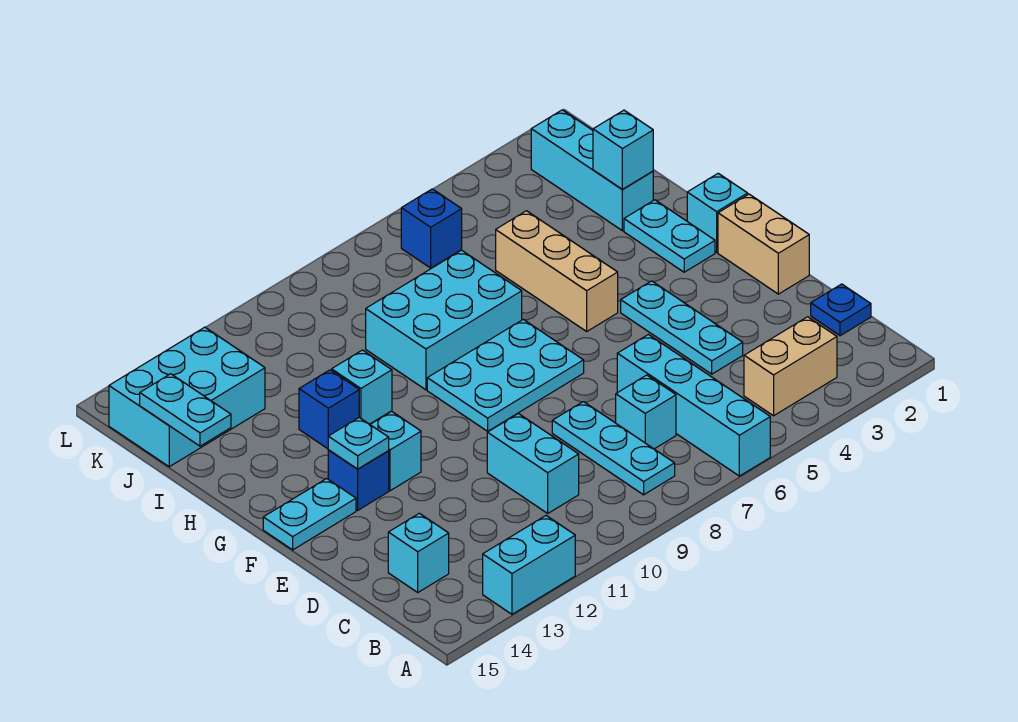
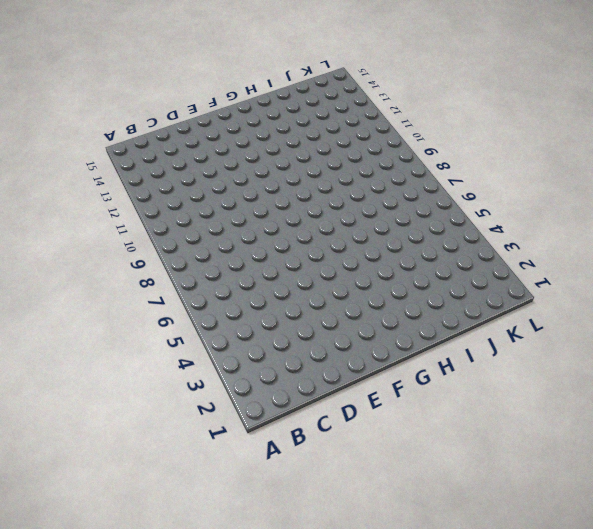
none -> cyan 1x4 brick [617,335,770,476]
none -> cyan 1x2 brick [483,516,575,614]
none -> tan 1x2 brick [744,317,837,416]

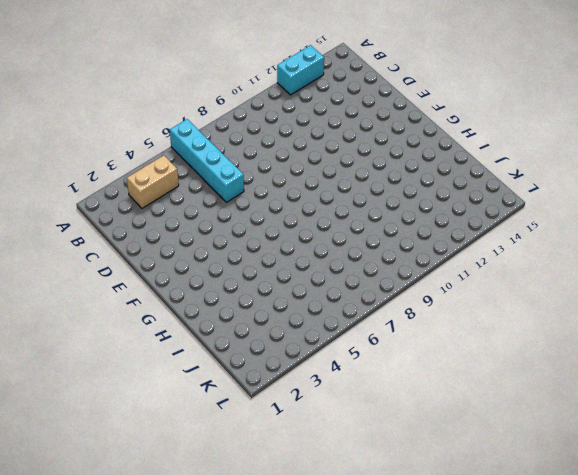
none -> cyan 1x3 plate [552,402,675,495]
none -> blue 1x1 plate [811,284,871,336]
none -> cyan 1x1 brick [616,375,676,449]

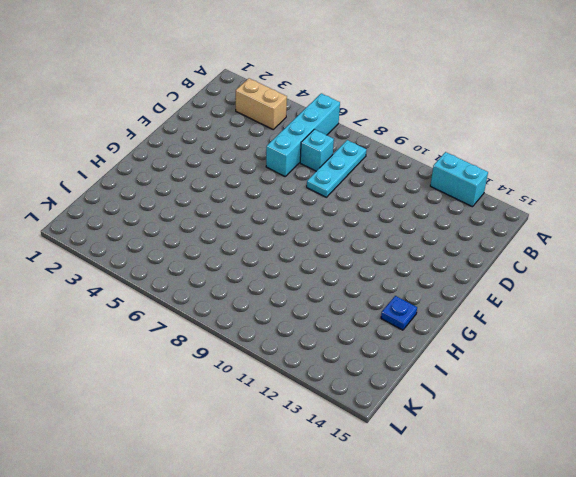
blue 1x1 plate [381,296,417,330] -> blue 1x1 plate moved to [811,284,871,336]
none -> cyan 1x2 brick [487,414,579,513]
none -> cyan 1x1 brick [388,513,449,592]
none -> cyan 1x3 plate [621,281,743,374]

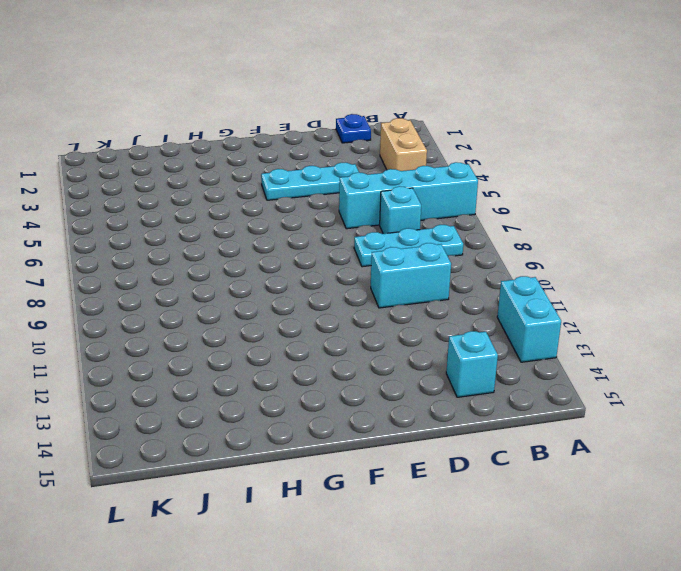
none -> tan 1x2 brick [718,194,809,294]
none -> cyan 2x3 plate [427,319,584,431]
none -> cyan 1x1 brick [370,411,421,491]

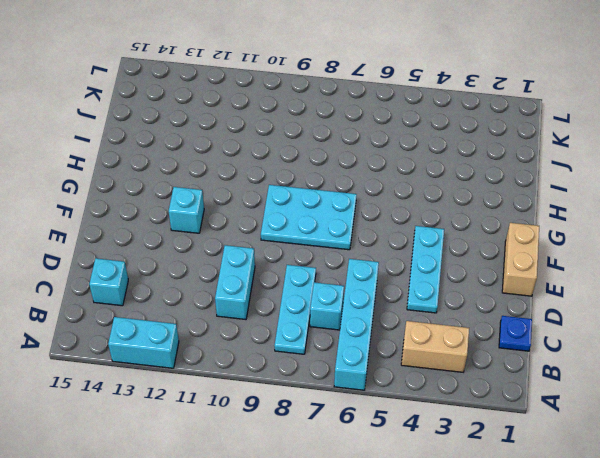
none -> blue 1x1 brick [328,450,389,510]
none -> cyan 1x2 plate [263,479,356,550]
none -> cyan 1x1 brick [687,173,748,252]

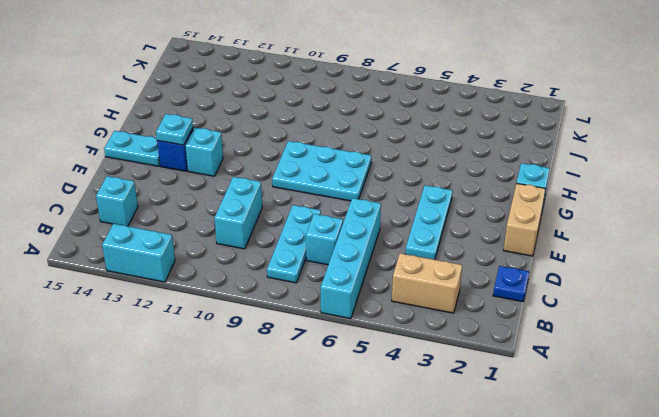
none -> cyan 1x2 plate [624,200,715,272]
none -> tan 1x3 brick [496,211,618,331]
none -> cyan 2x3 brick [366,250,522,390]

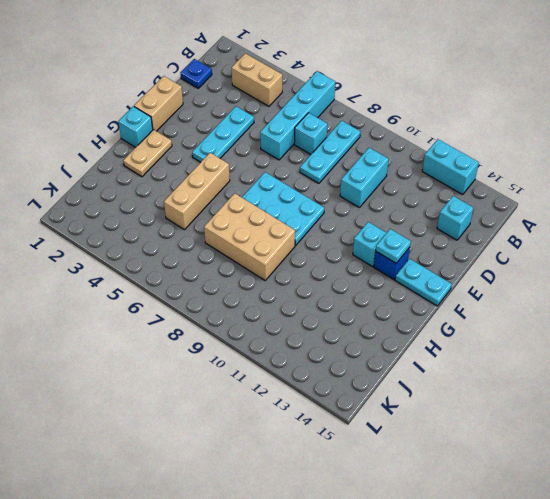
tan 1x2 plate [123,130,172,177] -> cyan 1x2 plate [624,200,715,272]
tan 2x3 brick [204,193,295,280] -> cyan 2x3 brick [366,250,522,390]
none -> cyan 1x1 brick [332,350,392,424]
none -> blue 1x1 brick [299,370,359,449]
none -> cyan 1x3 brick [531,110,653,231]

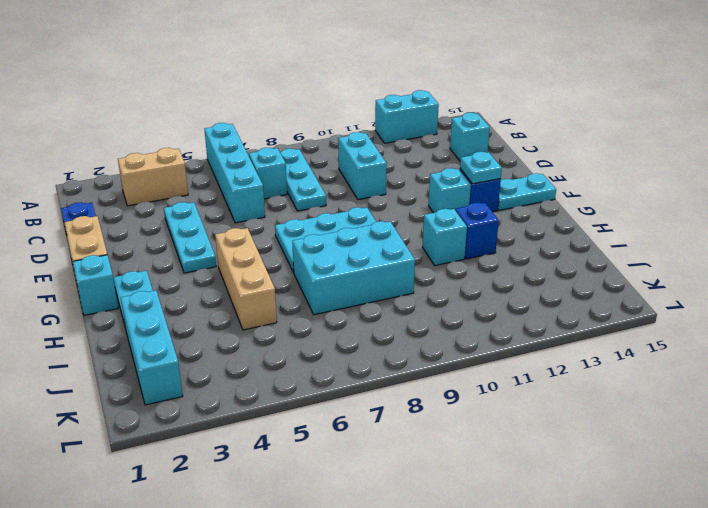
none -> cyan 2x3 brick [109,327,265,467]
none -> blue 1x1 brick [401,189,462,268]
none -> cyan 1x1 brick [593,110,653,190]

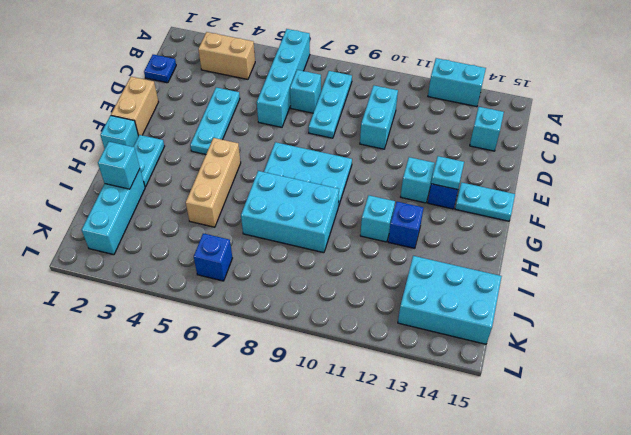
none -> cyan 1x2 plate [140,374,231,446]

